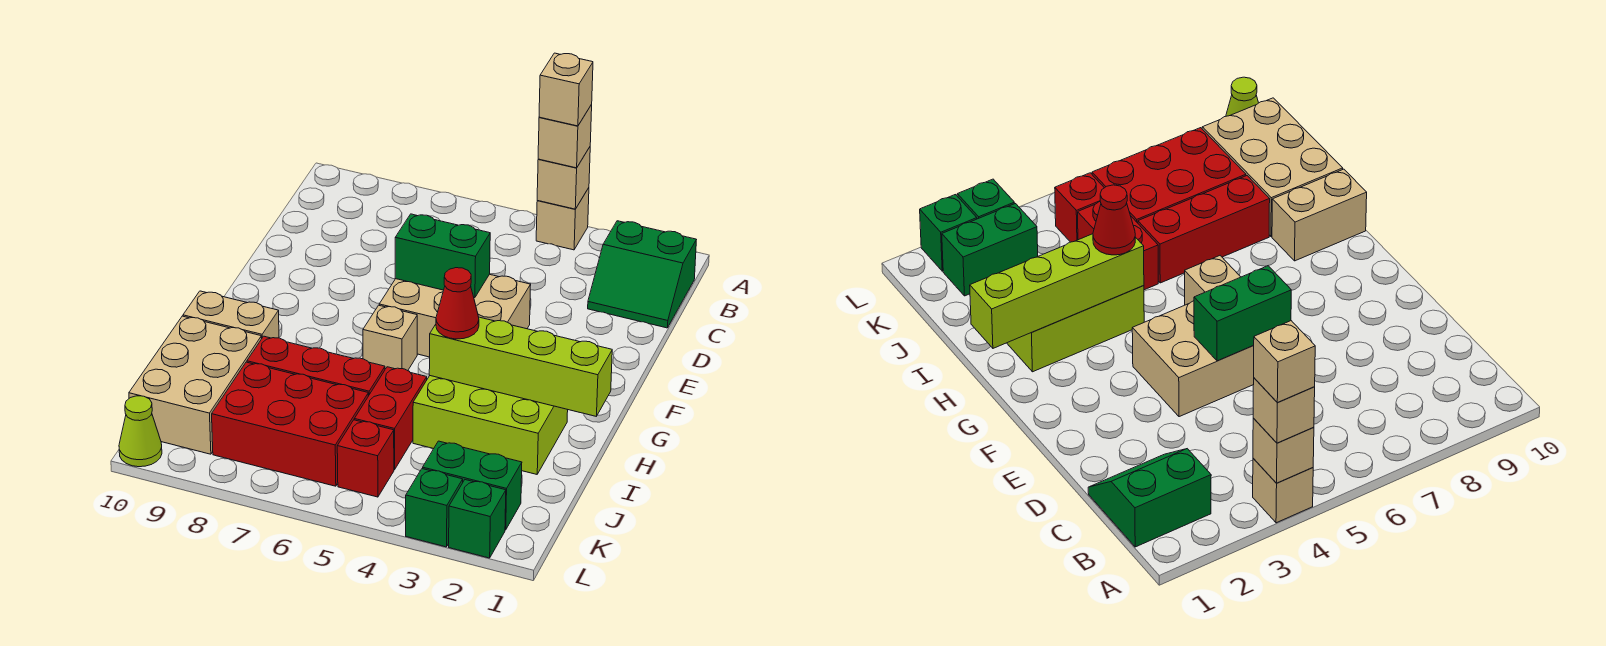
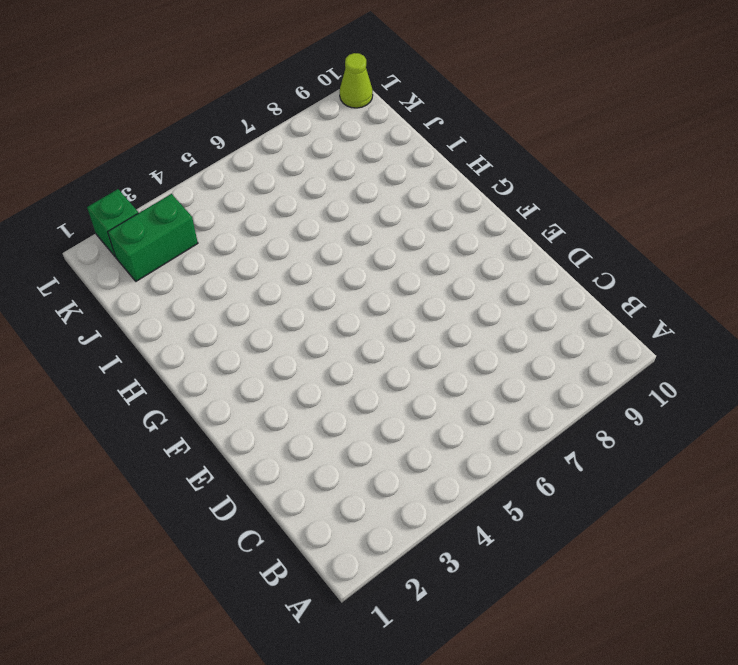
none -> tan 1x1 brick [536,188,589,250]
none -> green 2x2 slope [588,221,696,328]
none -> tan 2x3 brick [379,274,531,357]

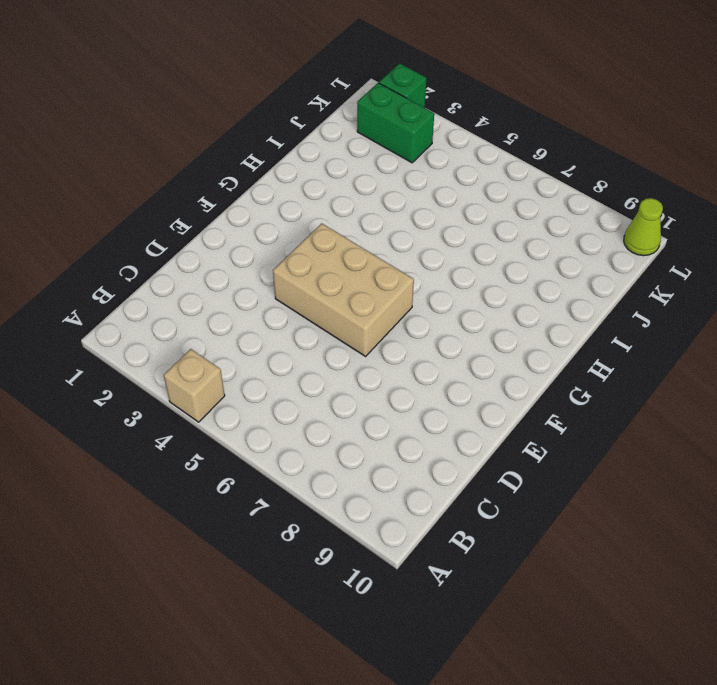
none -> green 2x2 slope [588,221,696,328]
none -> tan 1x1 brick [363,305,417,371]
none -> lime 2x3 brick [413,376,568,474]

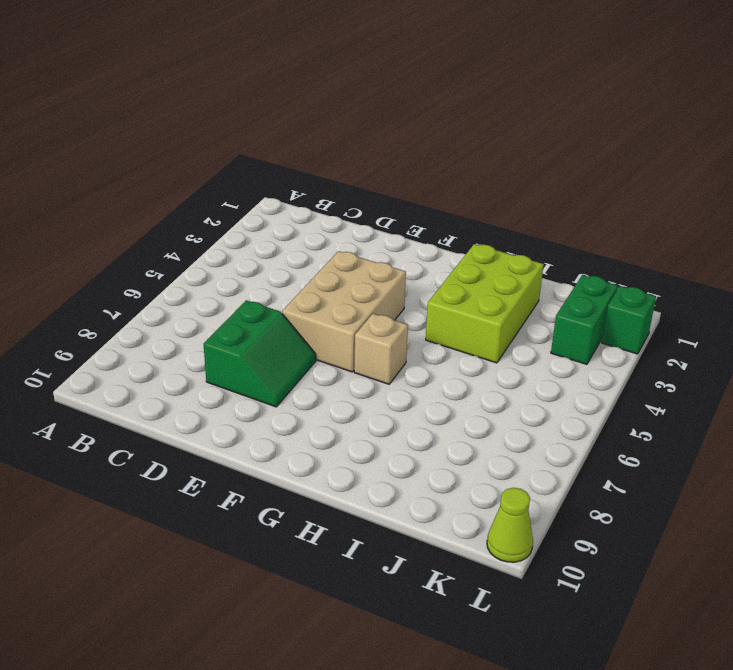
green 2x2 slope [204,300,316,407] -> green 2x2 slope moved to [588,221,696,328]
none -> tan 1x1 brick [536,188,589,250]
none -> tan 1x2 brick [183,291,279,338]
none -> red 1x2 brick [354,367,427,470]

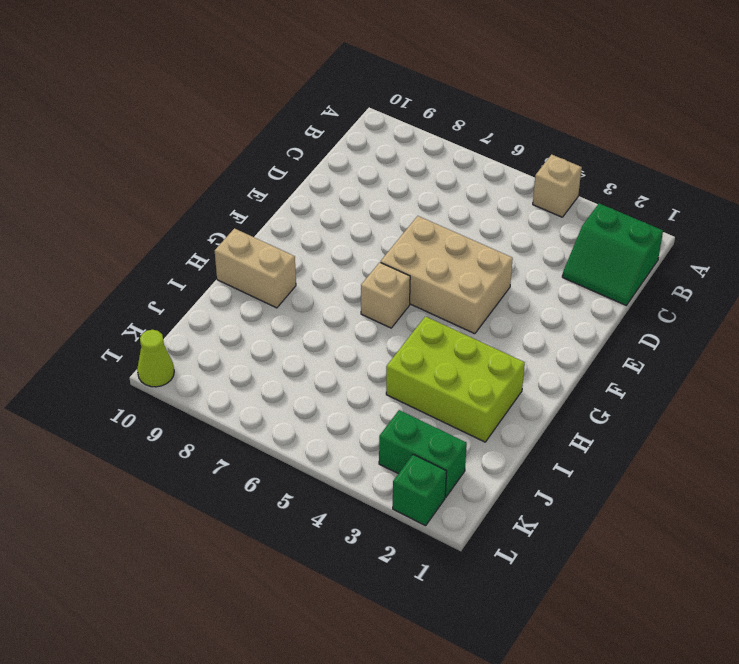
none -> red 1x2 brick [354,367,427,470]
none -> red 1x3 brick [247,336,385,396]
none -> tan 2x3 brick [129,316,262,454]

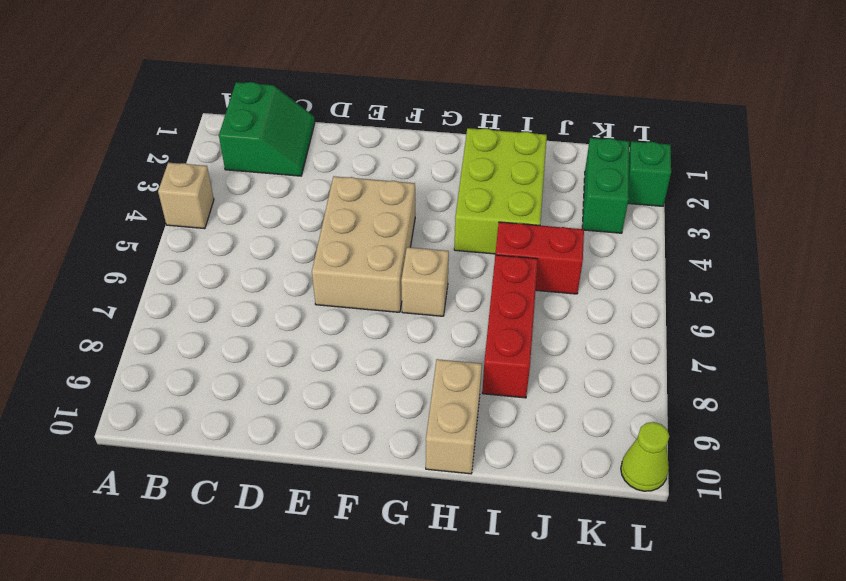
none -> tan 2x3 brick [129,316,262,454]
none -> red 2x3 brick [212,362,368,486]
none -> red 1x1 brick [337,420,394,497]

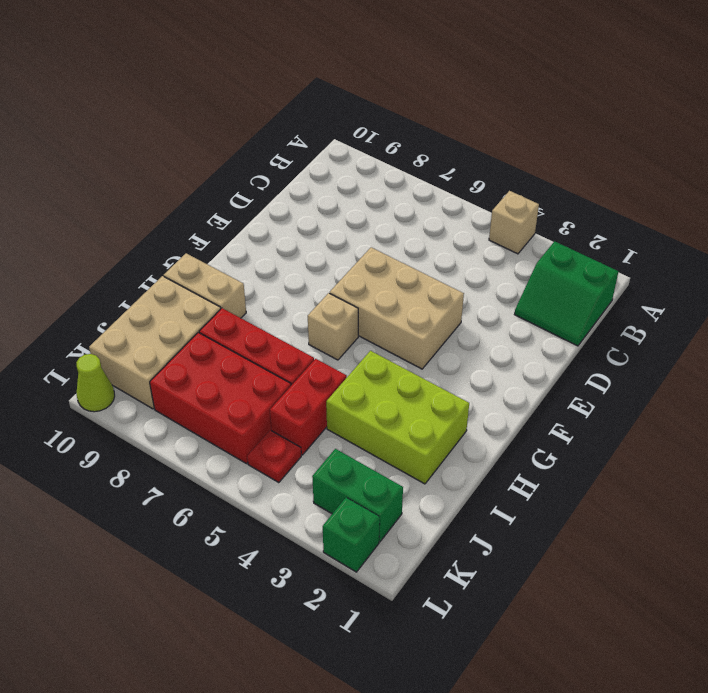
red 1x1 plate [247,430,301,483] -> red 1x1 brick [337,420,394,497]
none -> green 1x1 brick [406,469,463,547]
none -> tan 1x1 brick [537,147,590,209]
none -> green 1x2 brick [395,214,490,298]

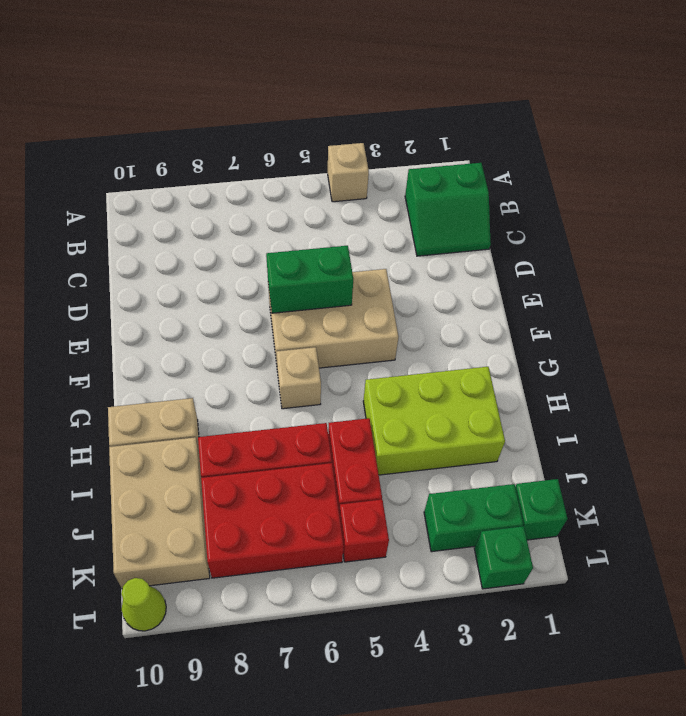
green 1x1 brick [515,479,568,540] -> green 1x1 brick moved to [406,469,463,547]
none -> tan 1x1 brick [537,147,590,209]
none -> lime 1x4 brick [429,317,612,416]
none -> tan 1x1 brick [538,104,592,168]

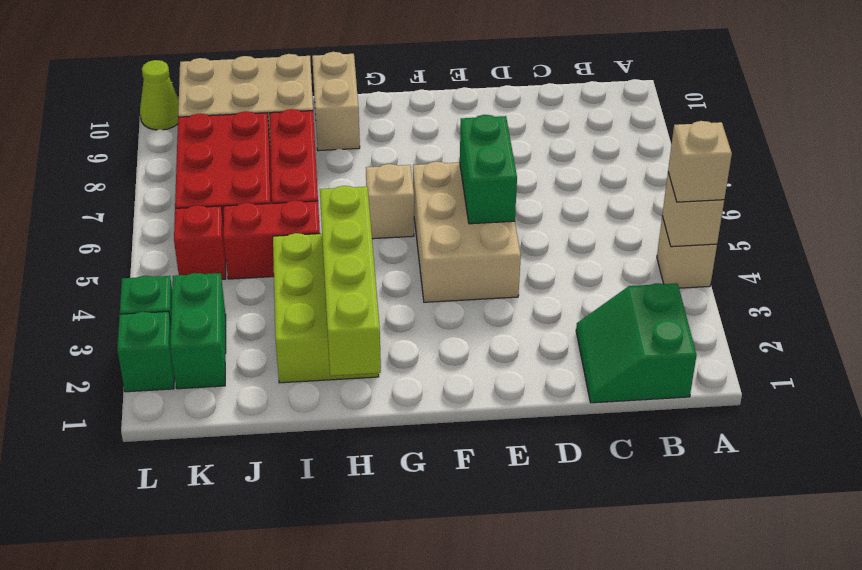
none -> red 1x1 cone [436,268,479,339]
none -> tan 1x1 brick [539,53,593,126]

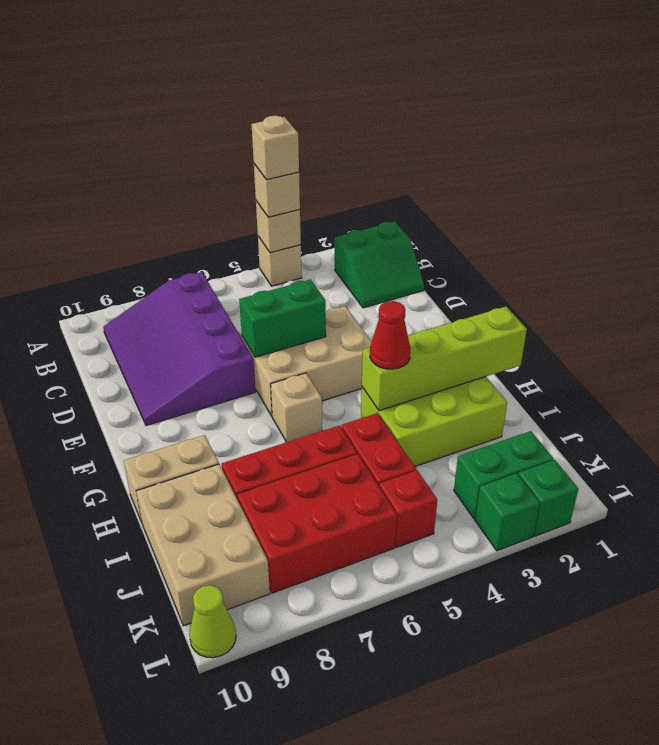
purple 3x4 slope [103,272,256,425] -> none

